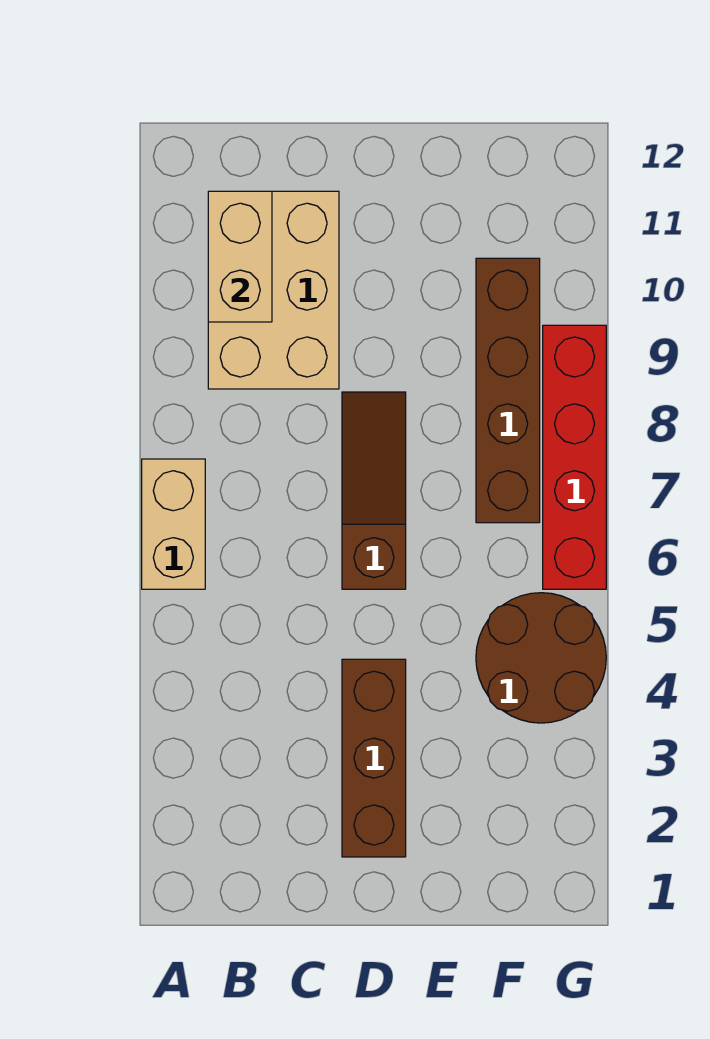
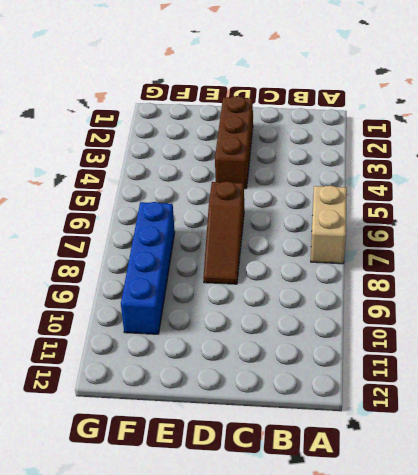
blue 1x4 brick [121,202,175,334] -> brown 1x4 brick [476,258,540,523]
none -> tan 2x3 brick [208,191,339,389]
none -> brown 2x2 round brick [476,593,606,723]

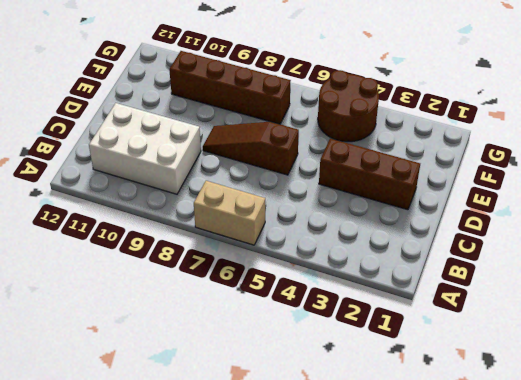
white 2x3 brick [89,103,201,194] -> tan 2x3 brick [208,191,339,389]
none -> red 1x4 brick [543,325,606,589]
none -> tan 1x2 brick [208,191,272,322]

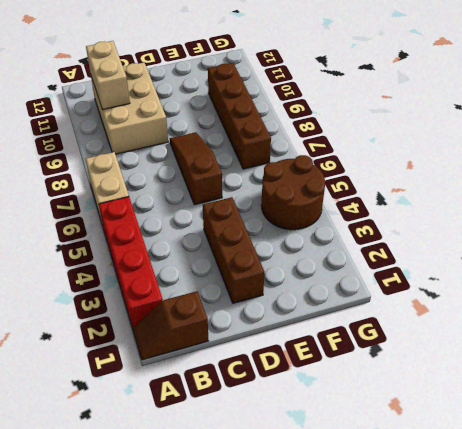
brown 1x2 slope [133,291,208,360] -> none
red 1x4 brick [99,197,163,328] -> red 1x4 brick moved to [543,325,606,589]

